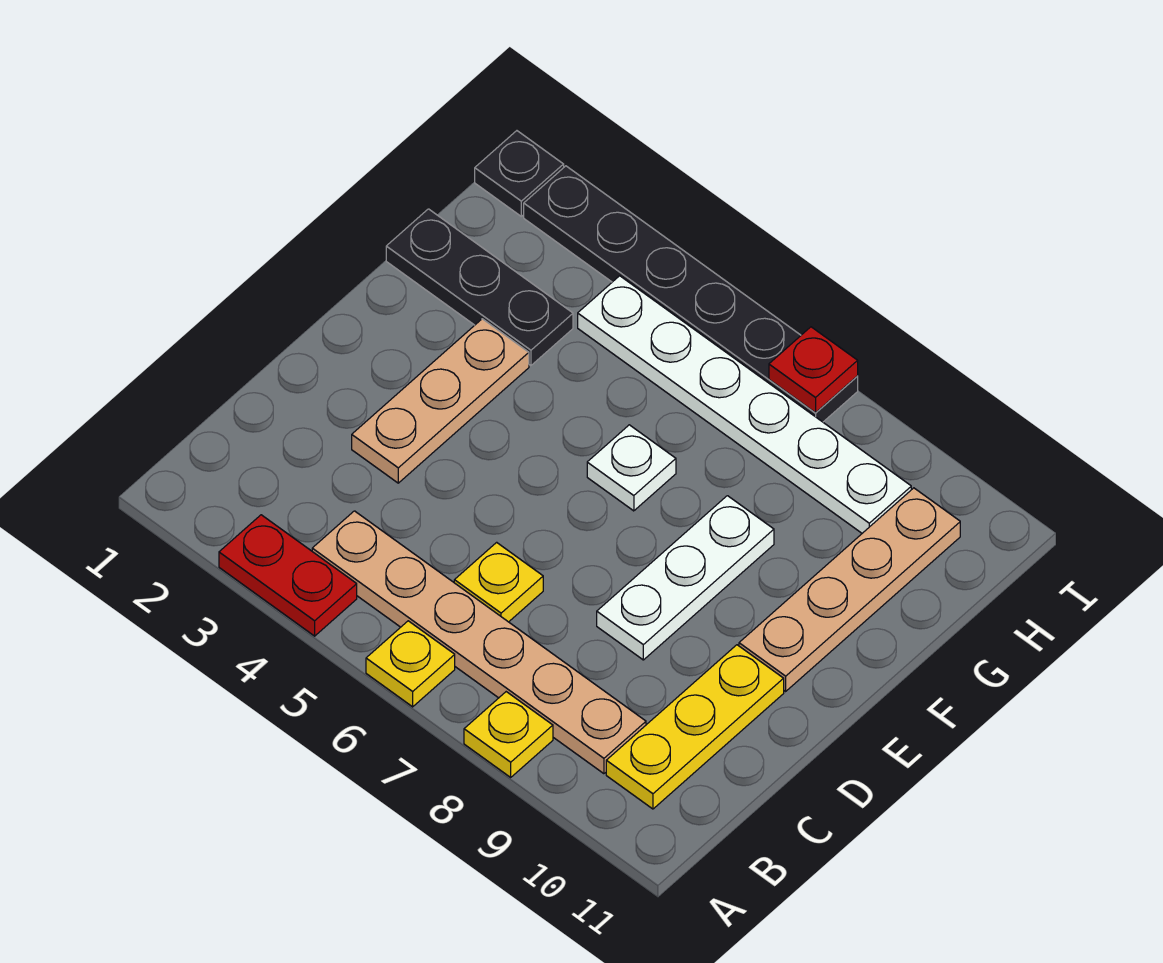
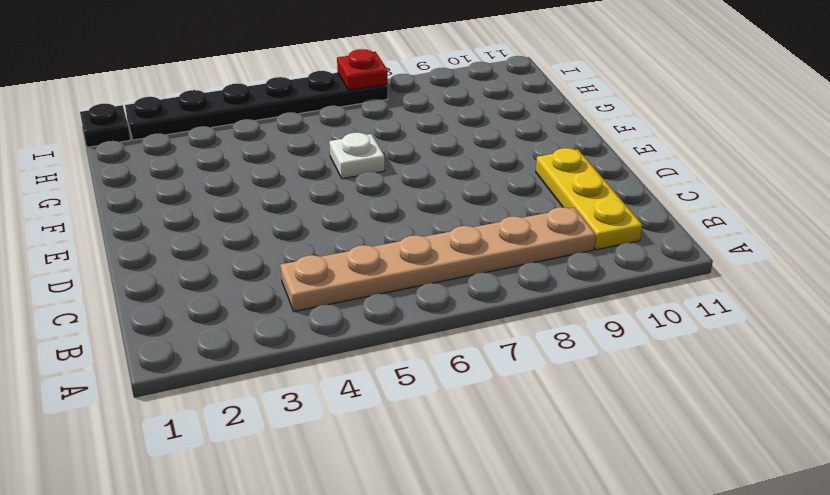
none -> red 1x2 plate [219,515,357,636]
none -> yellow 1x1 plate [366,621,455,707]
none -> yellow 1x1 plate [464,692,553,777]

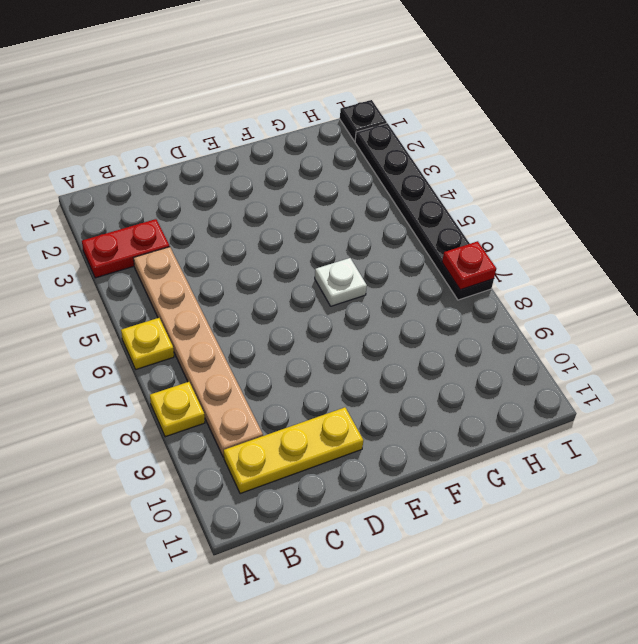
red 1x2 plate [82,219,170,278] -> red 1x2 plate turned to [219,515,357,636]
none -> yellow 1x1 plate [454,542,543,622]
none -> tan 1x3 plate [352,319,529,483]
none -> white 1x3 plate [597,496,774,660]

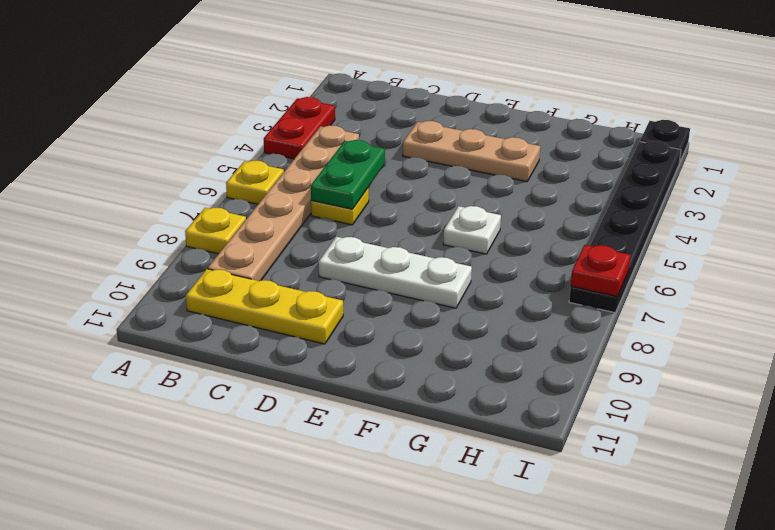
green 1x2 plate [311,140,385,209] -> none
none -> tan 1x4 plate [739,488,960,691]
none -> black 1x3 plate [386,209,573,365]
none -> white 1x6 plate [578,276,911,533]

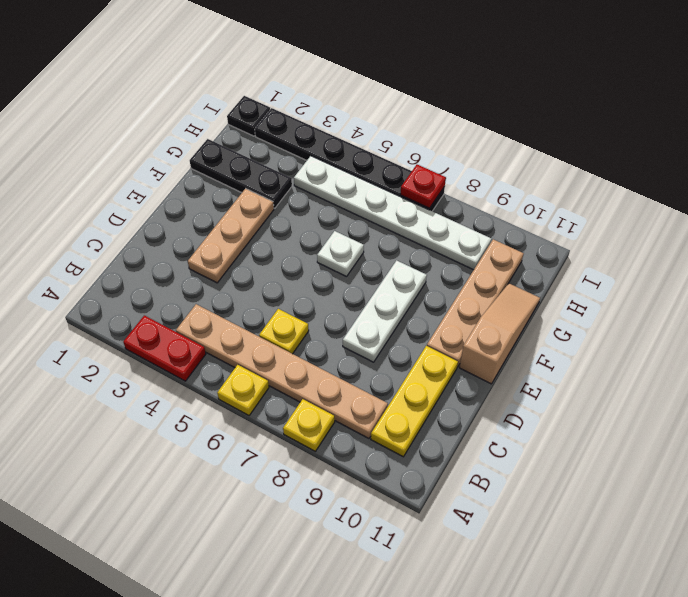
tan 1x3 slope [459,283,540,384] -> none

